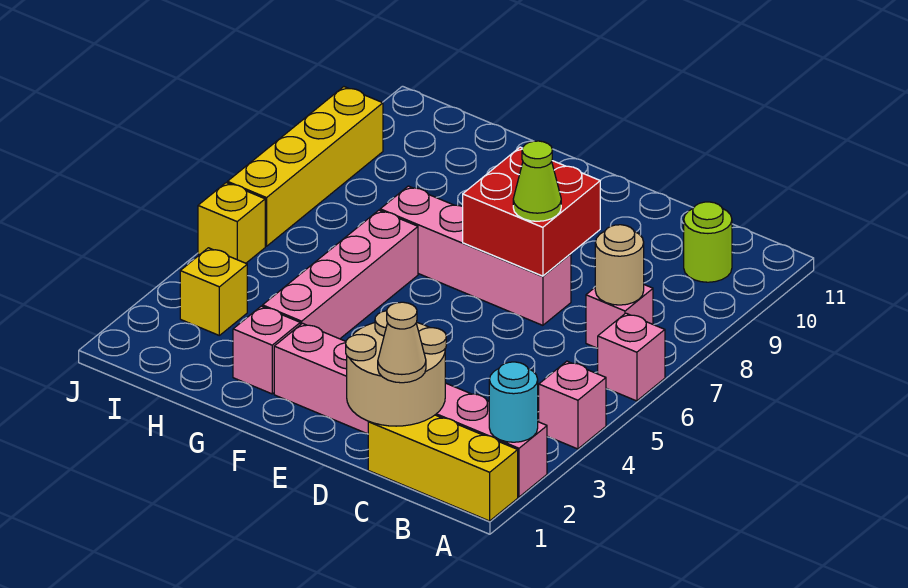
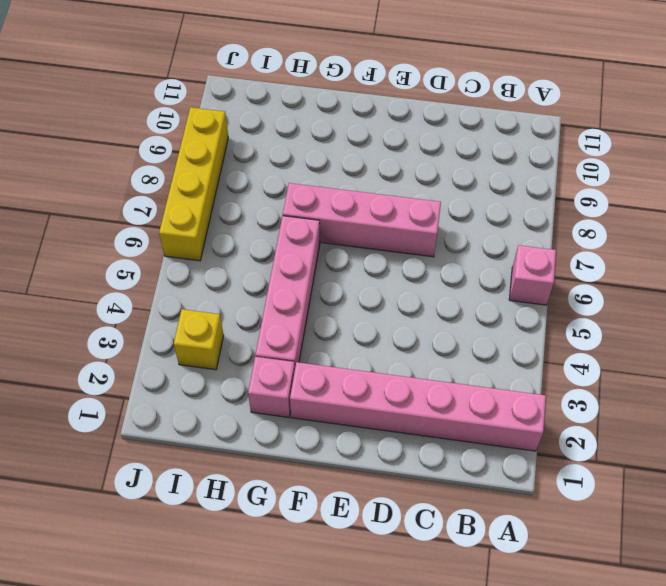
none -> yellow 1x3 brick [368,415,518,521]
none -> pink 1x1 brick [539,361,606,449]
none -> pink 1x1 brick [586,285,653,348]

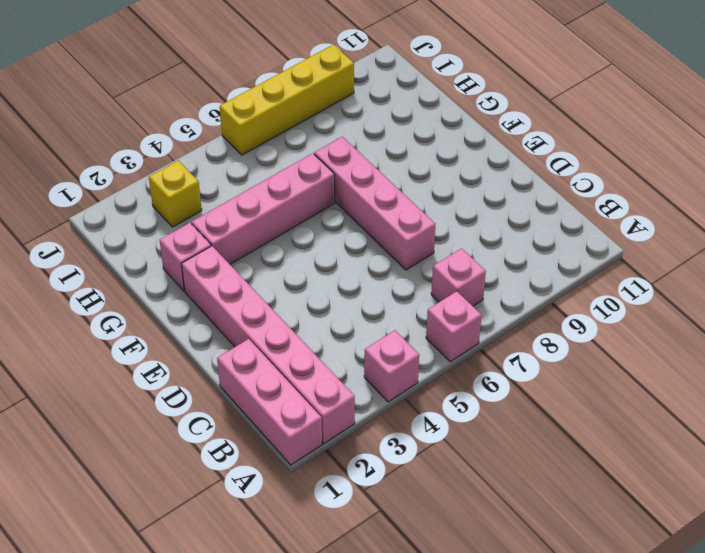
pink 1x3 brick [217,339,322,465] -> yellow 1x3 brick [368,415,518,521]
none -> lime 1x1 round brick [684,202,732,282]
none -> yellow 1x1 brick [198,183,265,263]
none -> cyan 1x1 round brick [489,362,538,442]

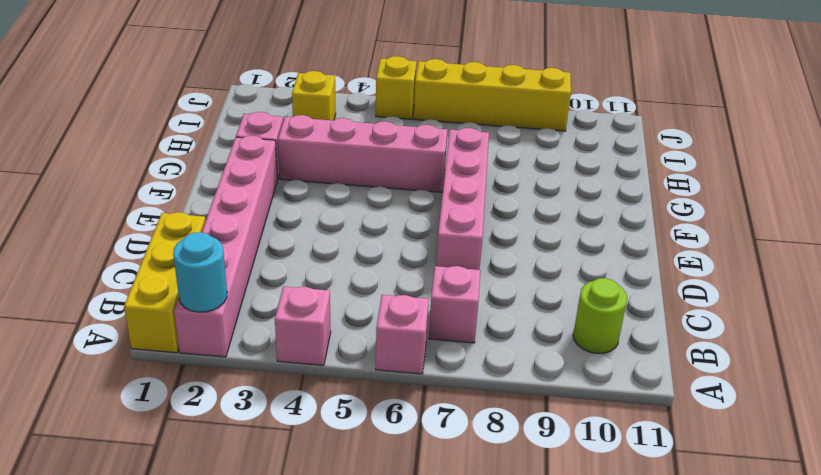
none -> tan 1x1 round brick [595,225,644,305]
none -> tan 2x2 round brick [346,311,446,426]
none -> red 2x2 brick [463,147,600,276]

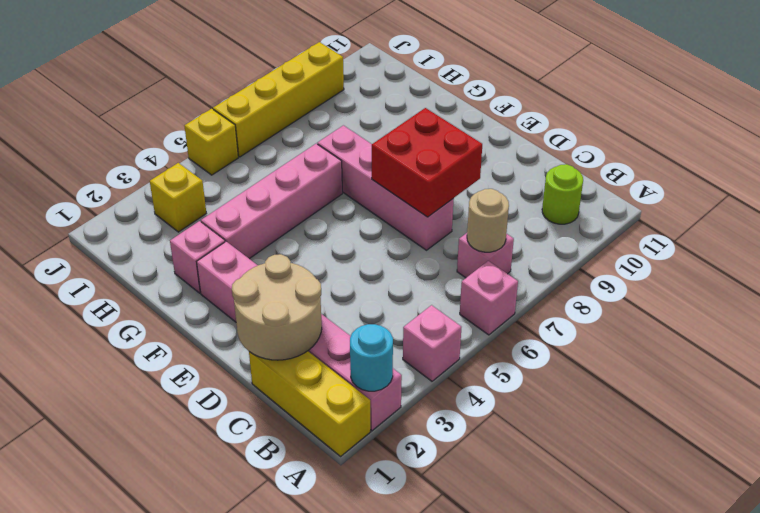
none -> tan 1x1 cone [378,302,426,383]
none -> lime 1x1 cone [513,141,561,221]

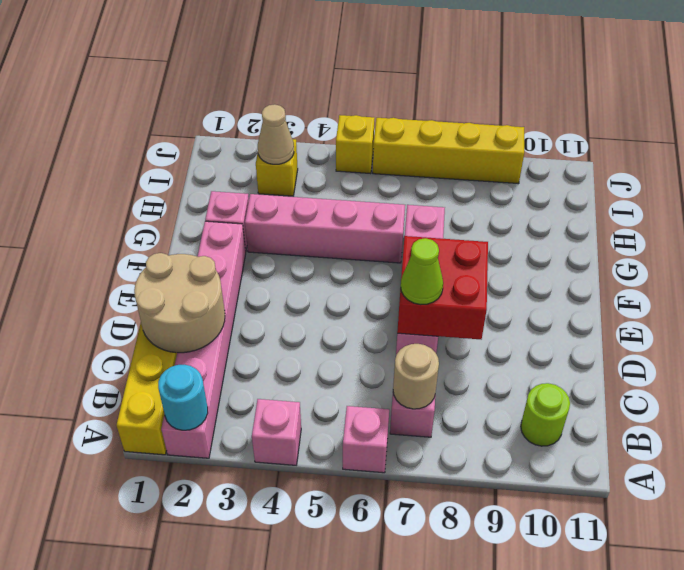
tan 1x1 cone [258,104,294,164] -> tan 1x1 cone moved to [378,302,426,383]

